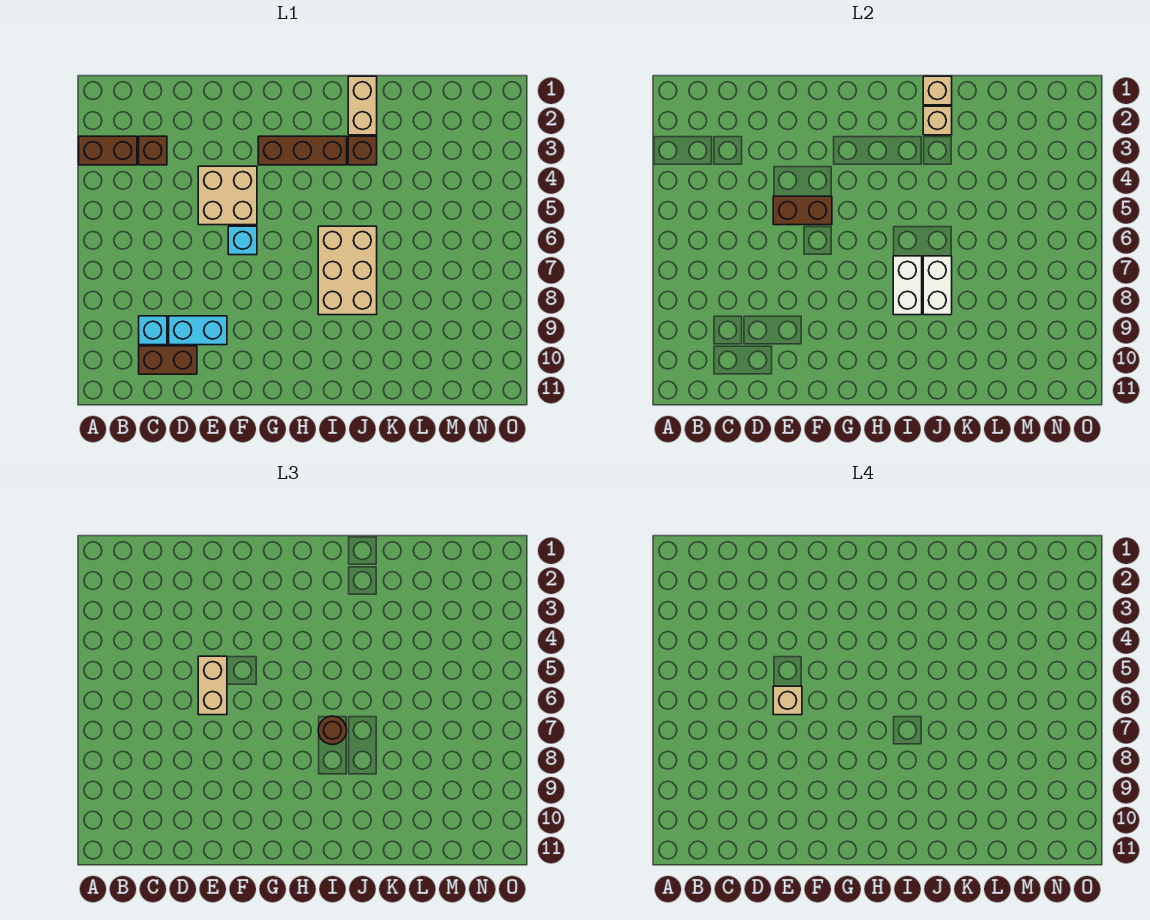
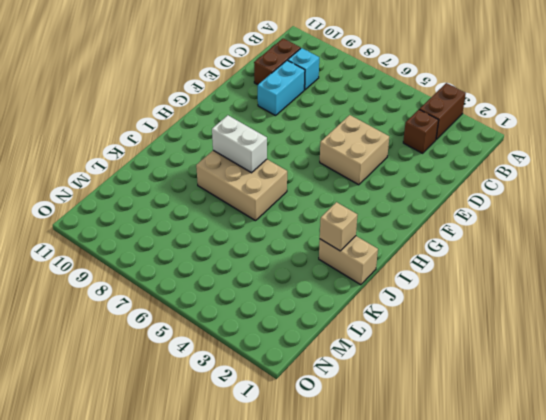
none -> cyan 1x1 brick [228,226,257,255]
none -> brown 1x3 brick [258,136,347,165]
none -> brown 1x1 brick [348,136,377,165]

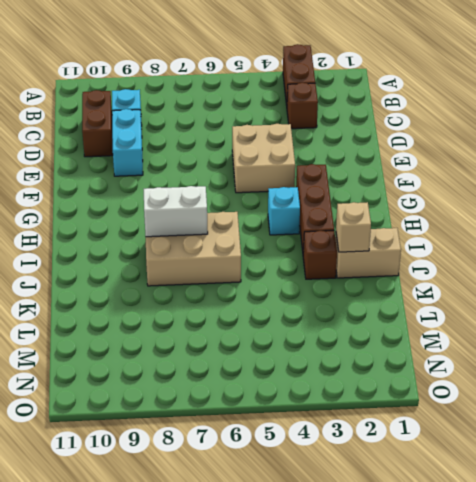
cyan 1x1 brick [268,187,300,235] -> cyan 1x1 brick moved to [228,226,257,255]
none -> brown 1x2 brick [773,196,832,225]
none -> tan 1x1 brick [923,76,952,105]
none -> white 1x2 brick [923,256,952,315]

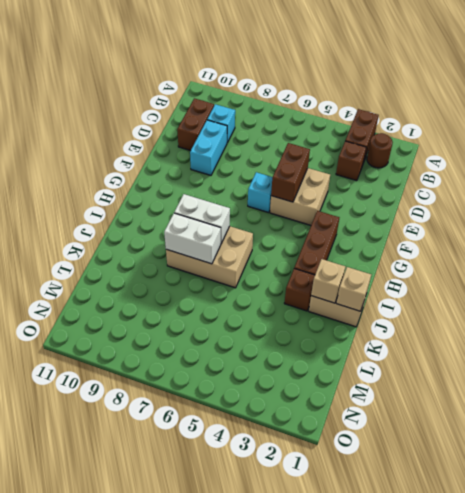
brown 1x1 round brick [367,133,393,168] -> brown 1x1 round brick moved to [318,716,347,745]
none -> tan 1x2 brick [198,656,227,715]
none -> tan 1x1 brick [773,686,802,715]

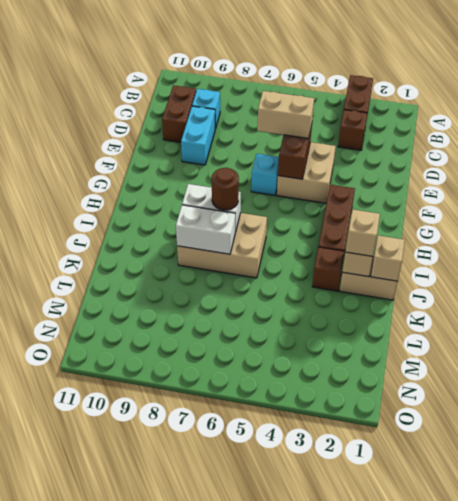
tan 1x1 brick [346,210,380,256] -> tan 1x1 brick moved to [773,686,802,715]

